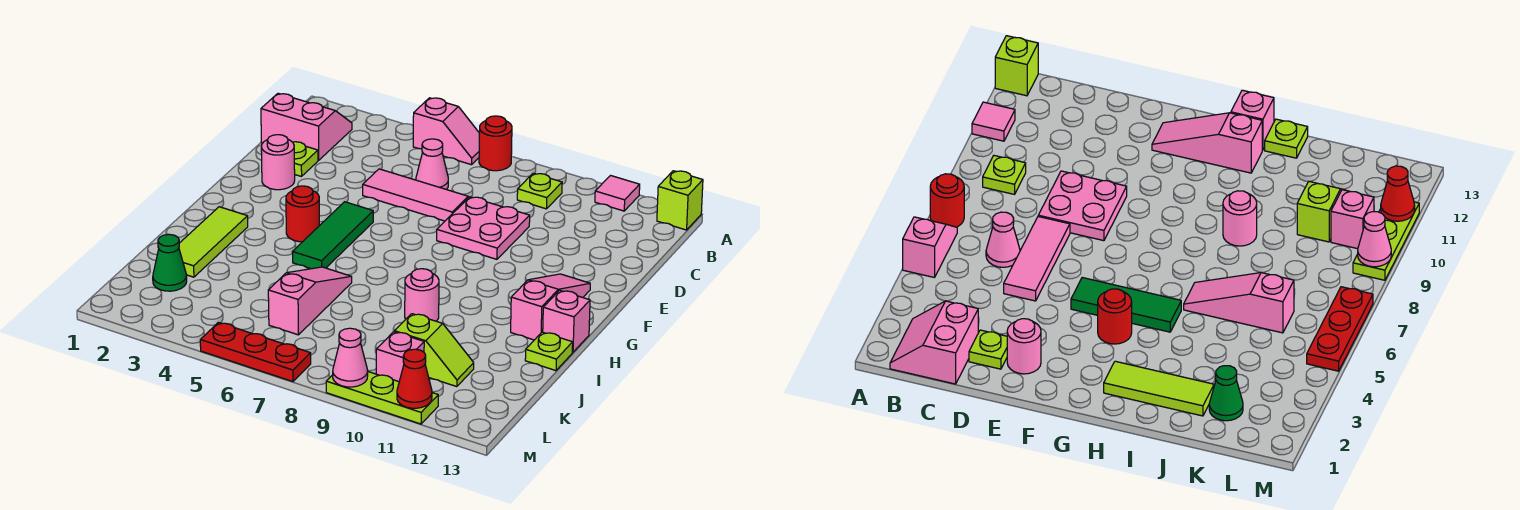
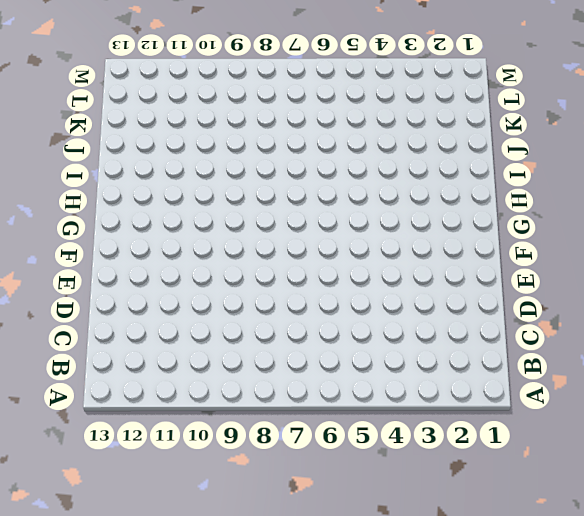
none -> pink 1x2 slope [413,98,479,165]
none -> red 1x1 round brick [479,116,512,171]
none -> pink 1x1 tile [595,176,640,211]

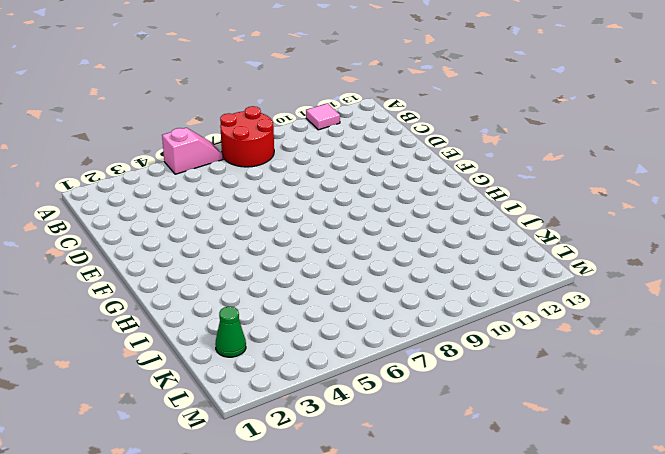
red 2x2 round brick [220,106,274,167] -> red 1x1 round brick [479,116,512,171]
none -> lime 1x1 brick [657,171,703,230]
none -> pink 2x2 slope [261,93,352,160]
none -> lime 1x1 plate [517,173,562,209]

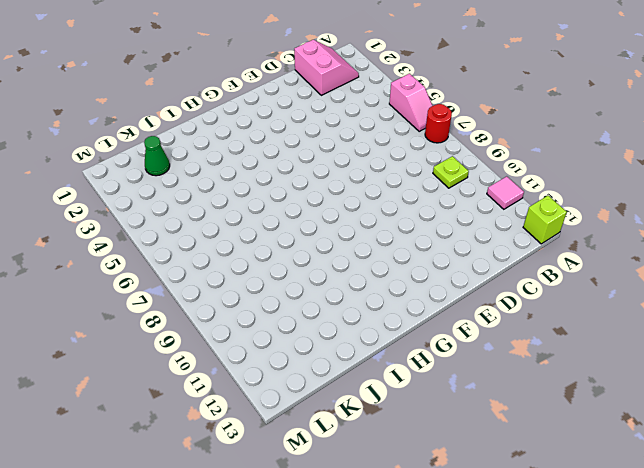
none -> pink 1x1 cone [416,139,448,189]
none -> lime 1x1 plate [293,142,318,177]
none -> pink 1x3 tile [363,169,468,221]

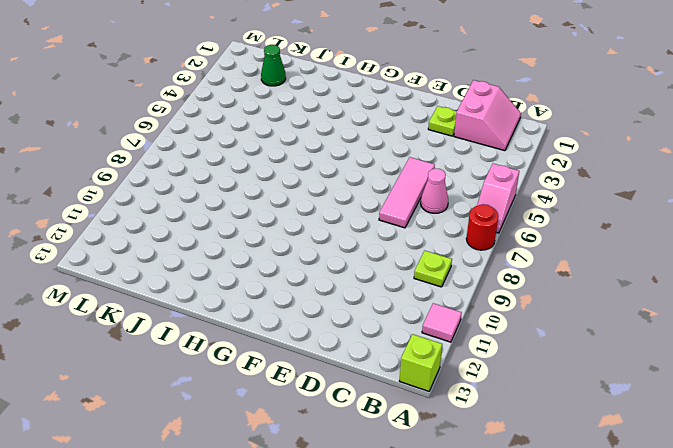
none -> pink 2x2 plate [437,197,530,259]
none -> pink 1x1 round brick [261,135,295,190]
none -> green 1x3 tile [292,202,373,269]

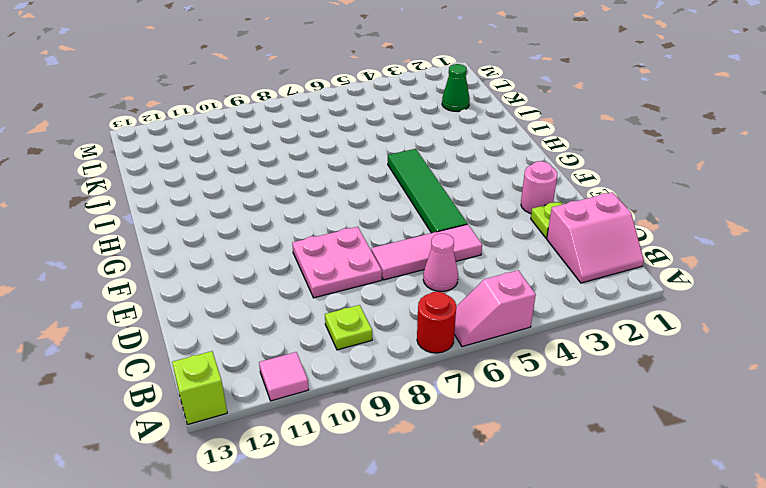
green 1x4 tile [388,149,467,233] -> green 1x3 tile [292,202,373,269]
none -> pink 1x3 slope [511,274,590,340]
none -> red 1x1 round brick [286,186,319,242]
none -> lime 1x3 tile [179,207,248,277]

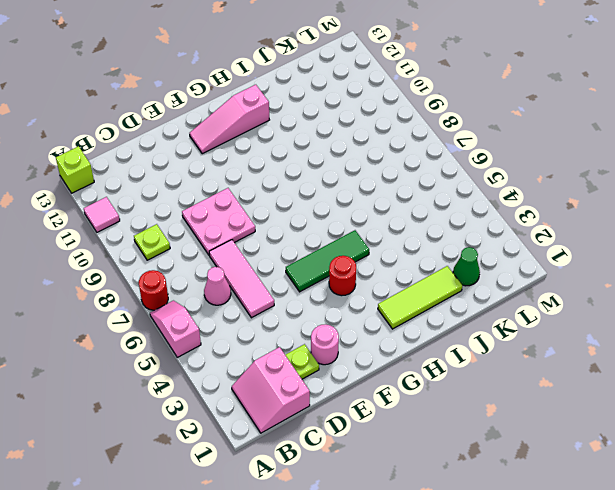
none -> pink 1x1 brick [543,290,590,352]
none -> pink 1x3 slope [268,267,352,335]
none -> pink 1x1 round brick [405,269,439,321]

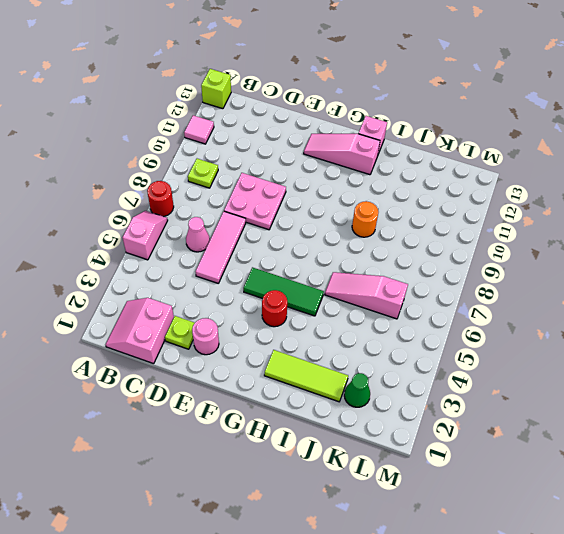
orange 1x1 round brick [352,201,378,237] -> pink 1x1 round brick [405,269,439,321]
none -> lime 1x1 plate [525,332,573,371]
none -> lime 1x2 slope [395,314,474,387]
none -> pink 1x1 brick [376,332,424,382]

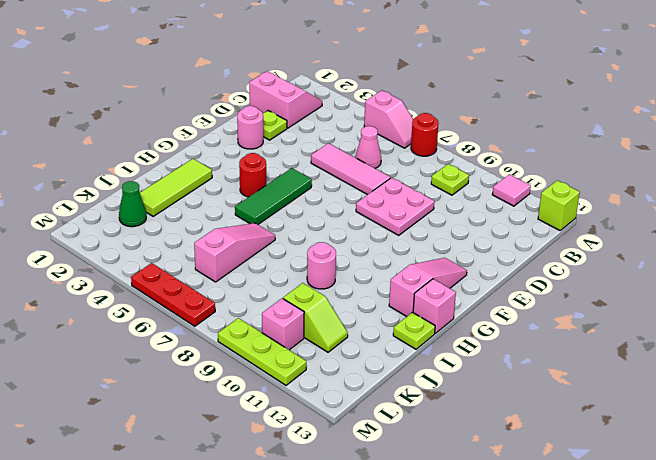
none -> pink 1x1 cone [333,328,368,387]
none -> red 1x1 cone [397,349,432,408]

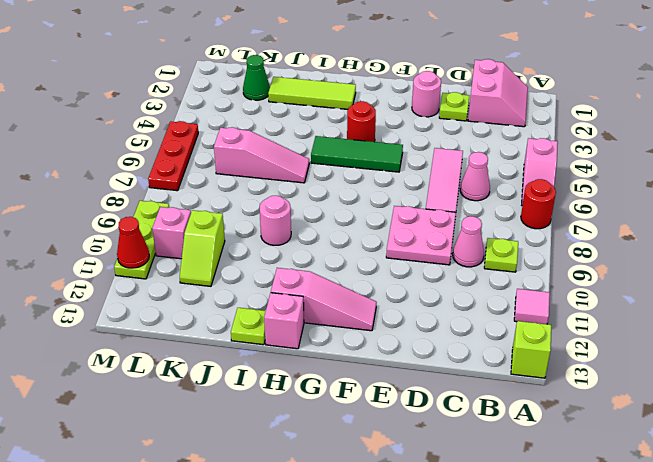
pink 1x1 cone [453,216,484,267] -> pink 1x1 cone moved to [333,328,368,387]

